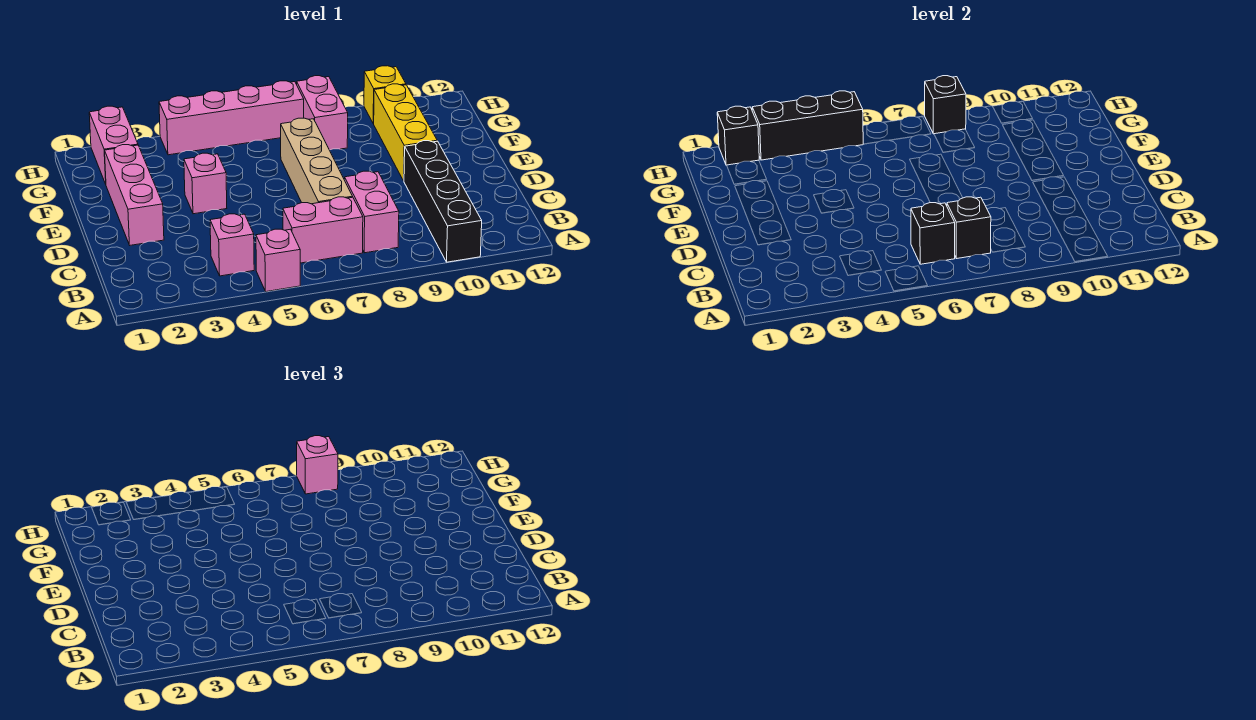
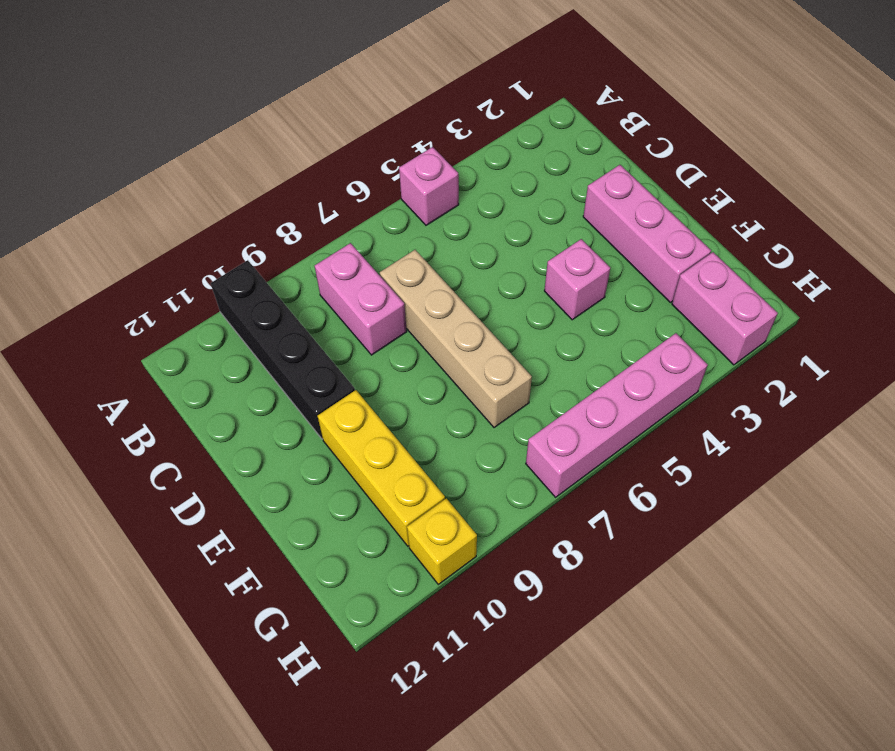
none -> pink 1x1 brick [210,214,254,276]
none -> pink 1x2 brick [283,197,363,263]
none -> pink 1x2 brick [297,76,348,150]

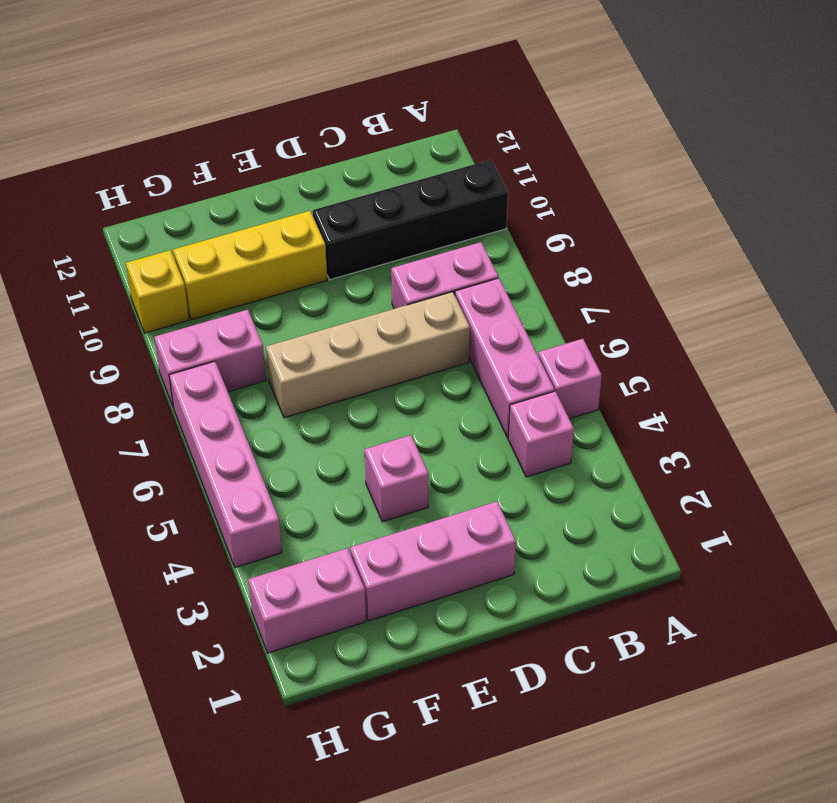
pink 1x3 brick [455,278,555,438] -> pink 1x2 brick [283,197,363,263]
none -> black 1x1 brick [911,203,955,264]
none -> black 1x1 brick [947,197,991,259]
none -> black 1x1 brick [717,106,759,165]

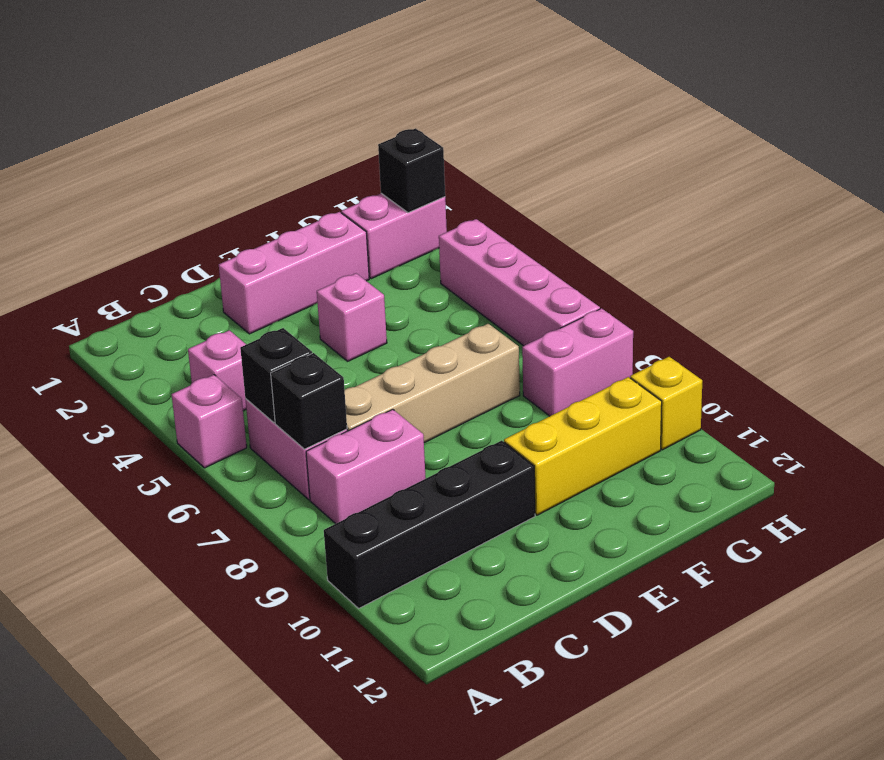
none -> black 1x3 brick [752,91,863,160]
none -> black 1x1 brick [925,76,966,134]
none -> pink 1x1 brick [297,436,338,494]

